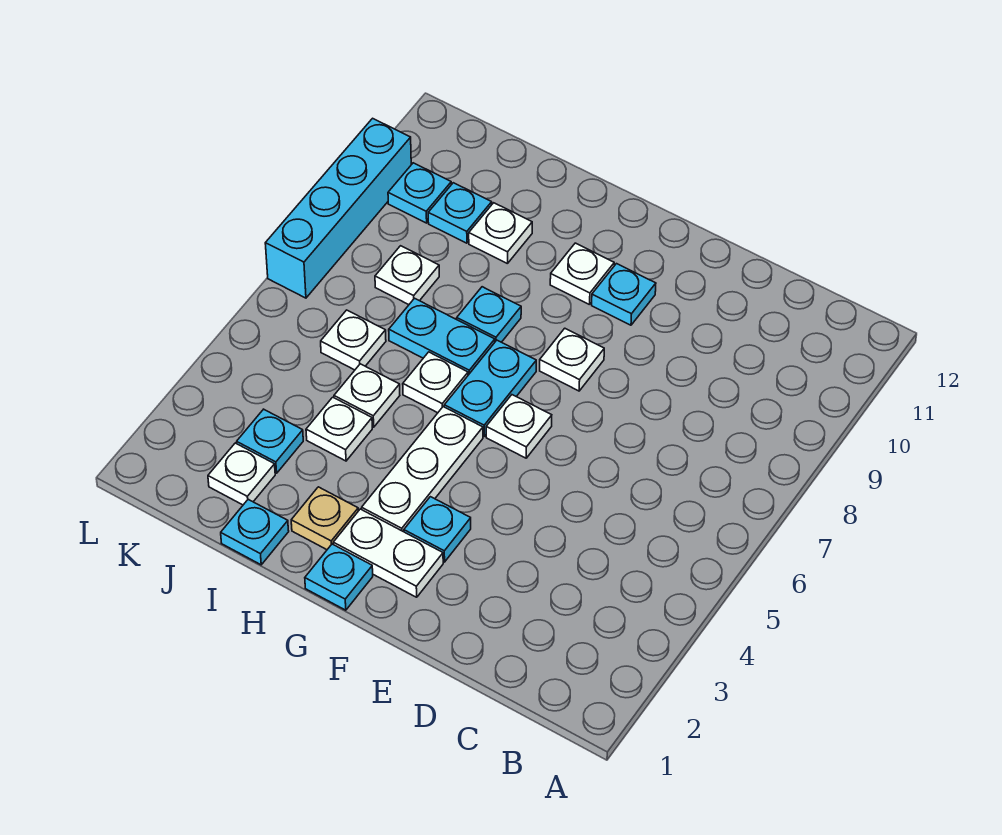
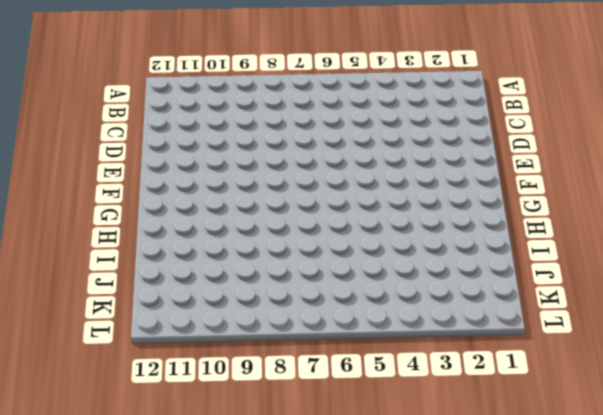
none -> white 1x2 plate [333,509,443,597]
none -> cyan 1x1 plate [404,497,471,562]
none -> white 1x1 plate [486,395,552,458]

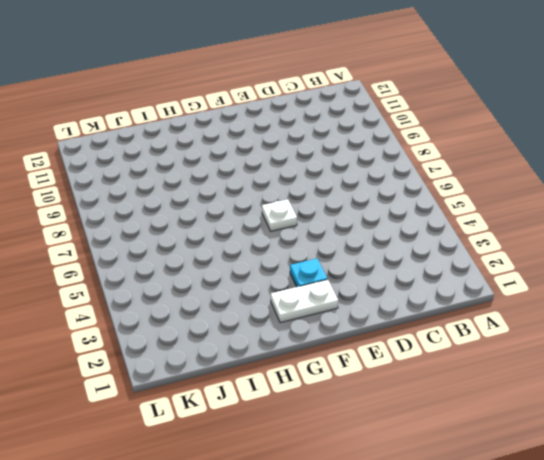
none -> white 1x1 plate [540,328,604,391]
none -> cyan 1x1 plate [592,264,656,325]
none -> cyan 1x1 plate [305,544,373,610]

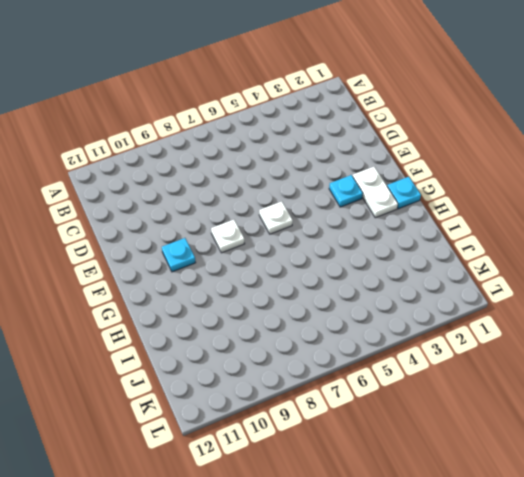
none -> white 1x3 plate [362,407,483,532]
none -> cyan 1x2 plate [444,340,536,436]
none -> white 1x1 plate [550,243,614,305]

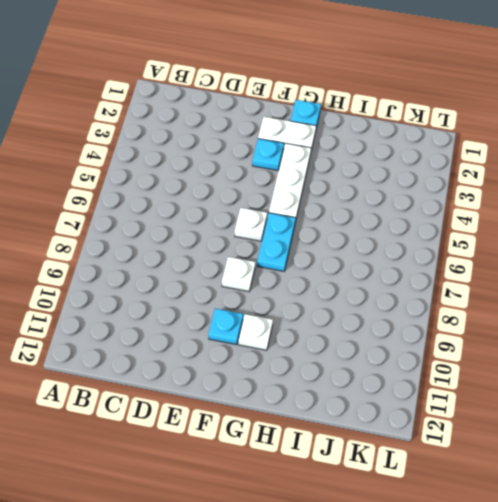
none -> tan 1x1 plate [291,487,358,550]
none -> white 1x1 plate [403,352,468,413]
none -> cyan 1x2 plate [389,298,495,375]

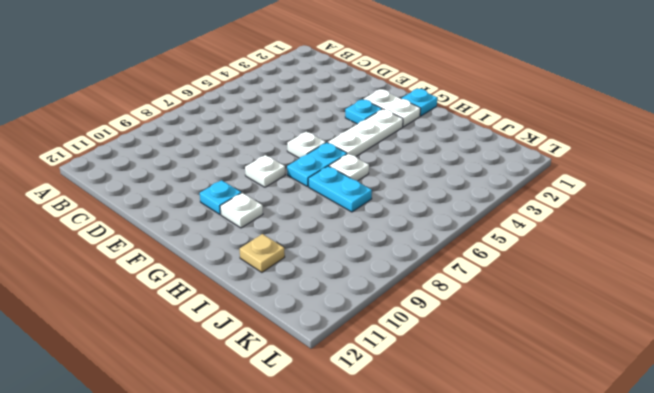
tan 1x1 plate [240,234,285,272] -> tan 1x1 plate moved to [291,487,358,550]
none -> cyan 1x1 plate [457,287,521,342]
none -> cyan 1x1 plate [221,499,289,565]
none -> white 1x1 plate [306,397,372,461]

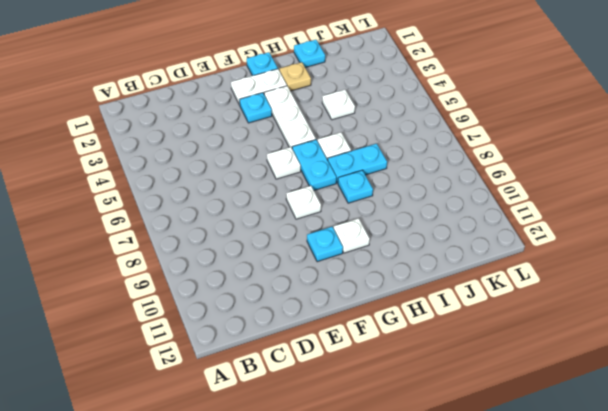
none -> white 1x1 plate [334,364,400,427]
none -> white 1x1 plate [469,203,532,264]
none -> white 1x1 plate [208,443,275,505]

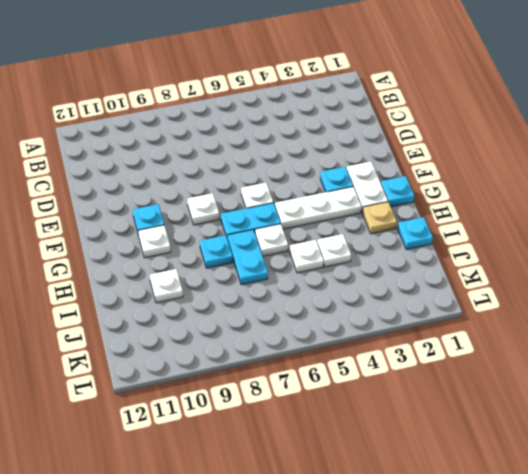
none -> white 1x1 plate [208,443,275,505]
none -> cyan 1x1 plate [237,409,303,473]
none -> white 1x1 plate [321,310,386,370]

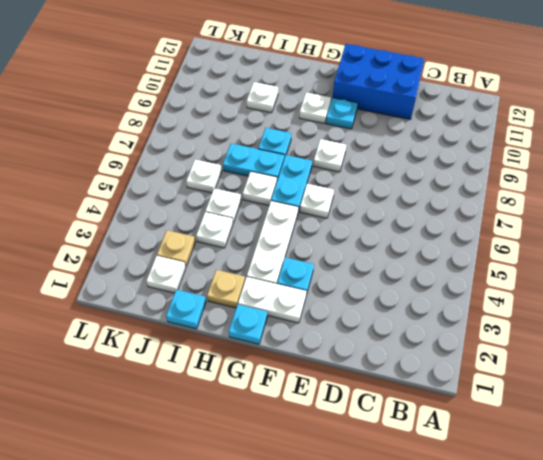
blue 2x3 brick [333,44,424,119] -> none
tan 1x1 plate [157,230,195,267] -> cyan 1x1 plate [237,409,303,473]
none -> white 1x1 plate [375,246,439,305]
none -> cyan 1x1 plate [428,183,492,243]
none -> cyan 1x1 plate [388,163,451,223]

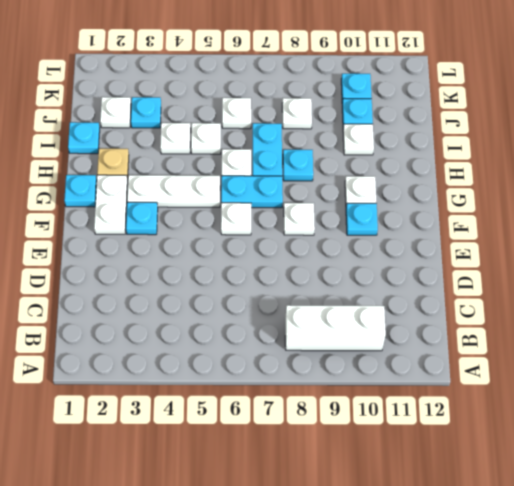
white 1x3 brick [285,305,386,351] -> none
none -> cyan 1x4 brick [265,118,411,298]

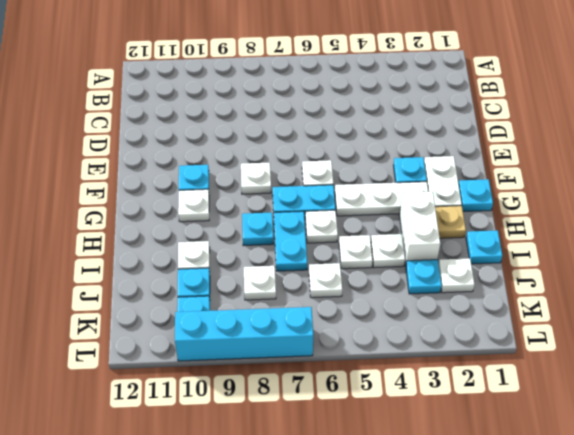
white 1x2 brick [400,192,440,265] -> none

